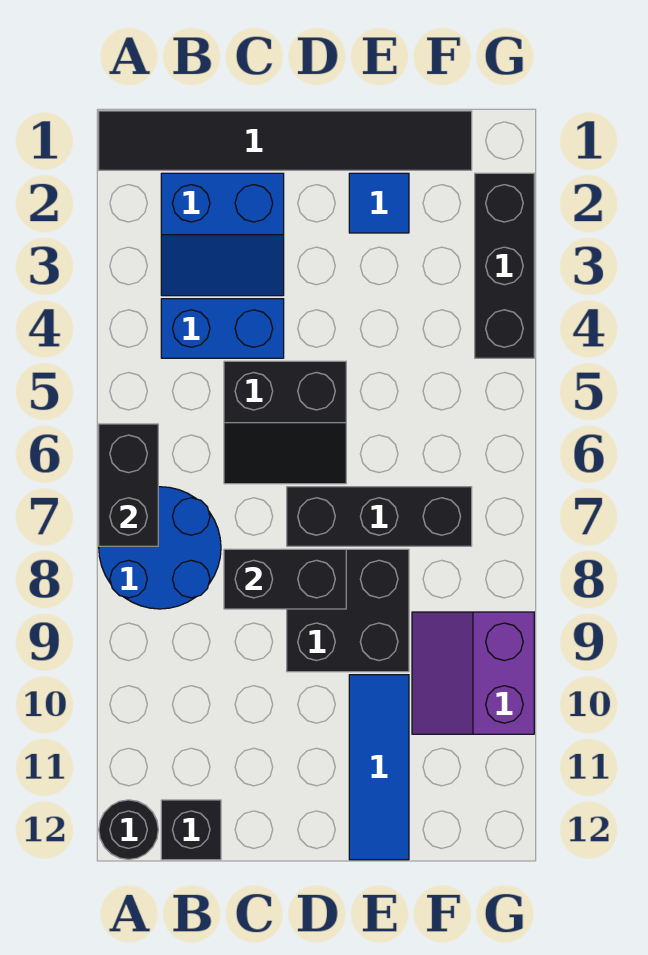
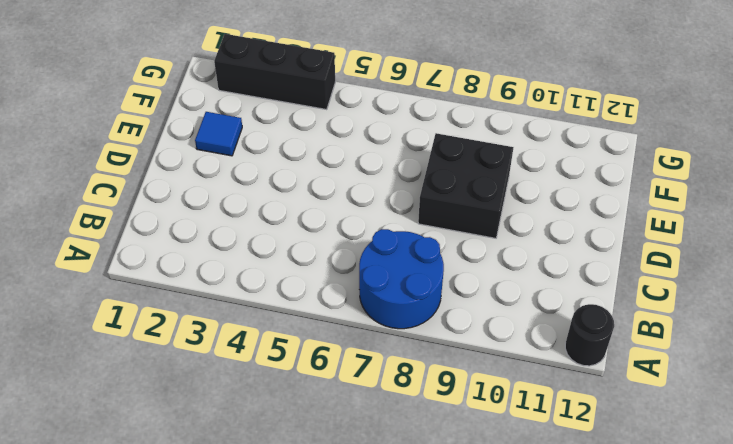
none -> black 1x6 tile [99,111,472,170]
none -> blue 2x2 slope [161,173,284,296]
none -> blue 1x2 brick [161,299,284,358]

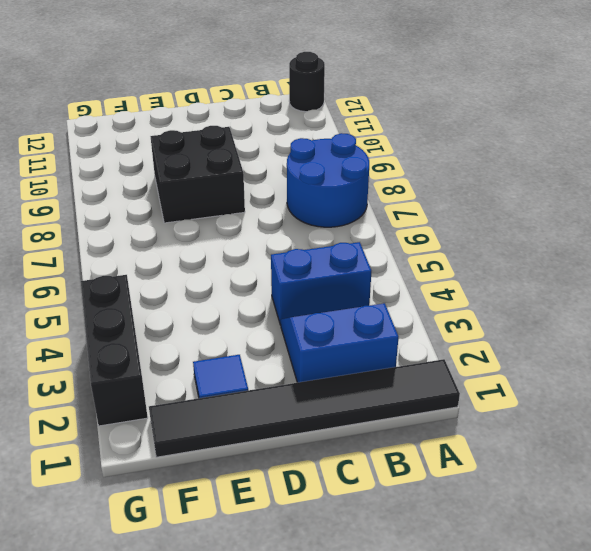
none -> black 1x1 brick [161,800,221,860]
none -> black 2x2 slope [224,361,346,484]
none -> black 1x3 brick [287,487,472,546]

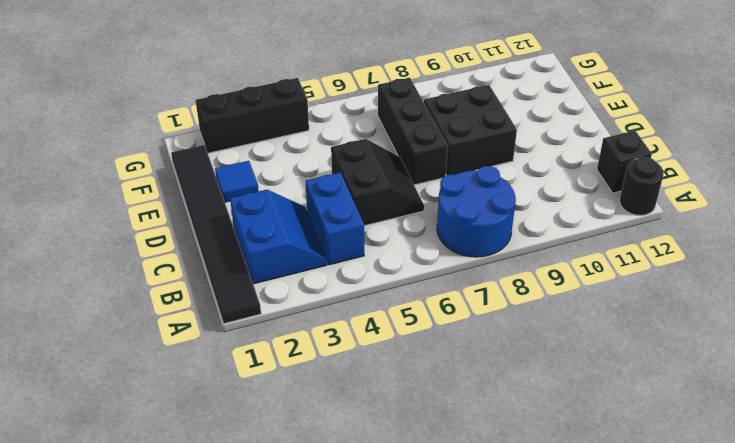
none -> blue 1x3 tile [349,675,409,860]
none -> purple 2x2 slope [412,612,534,734]
none -> black 1x2 brick [99,424,158,546]

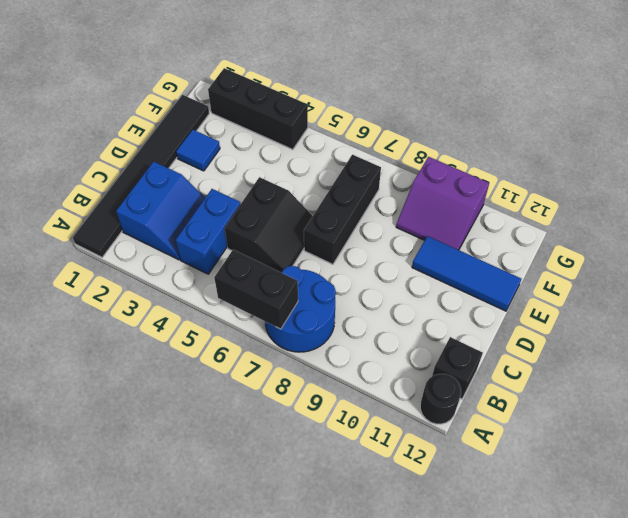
none -> black 2x2 brick [287,549,409,672]
none -> black 1x2 brick [224,549,346,609]

